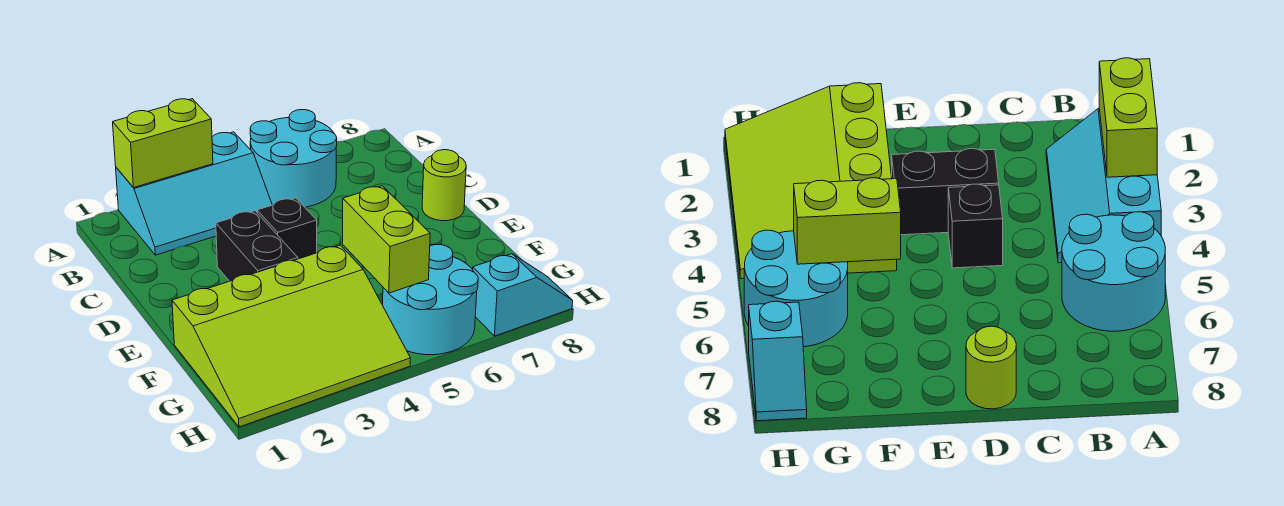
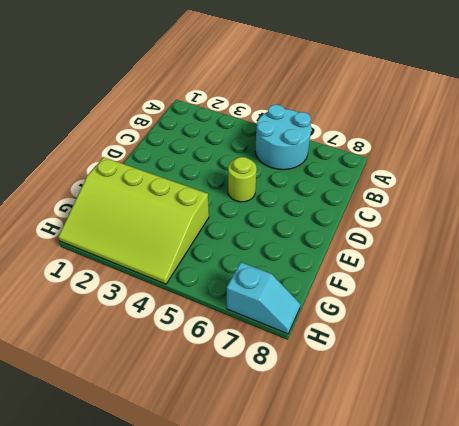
lime 1x1 round brick [228,157,257,202] -> lime 1x1 round brick moved to [422,150,466,221]
none -> cyan 2x3 slope [116,132,272,255]
none -> black 1x2 brick [216,211,298,281]

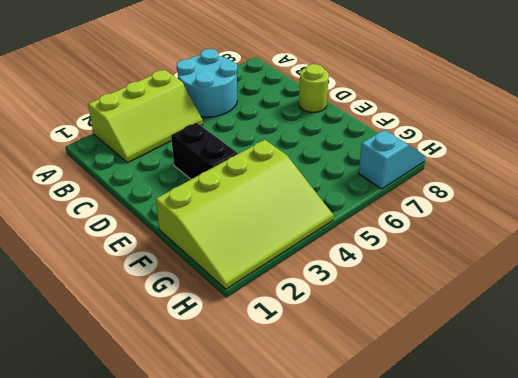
lime 2x3 slope [88,70,203,163] -> cyan 2x3 slope [116,132,272,255]
none -> black 1x1 brick [257,198,317,259]
none -> cyan 2x2 round brick [383,245,478,355]

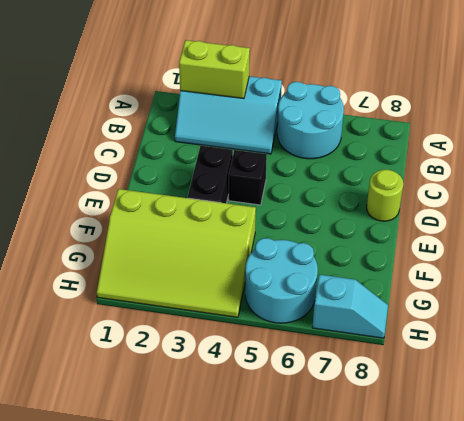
none -> lime 1x2 brick [342,186,430,293]

